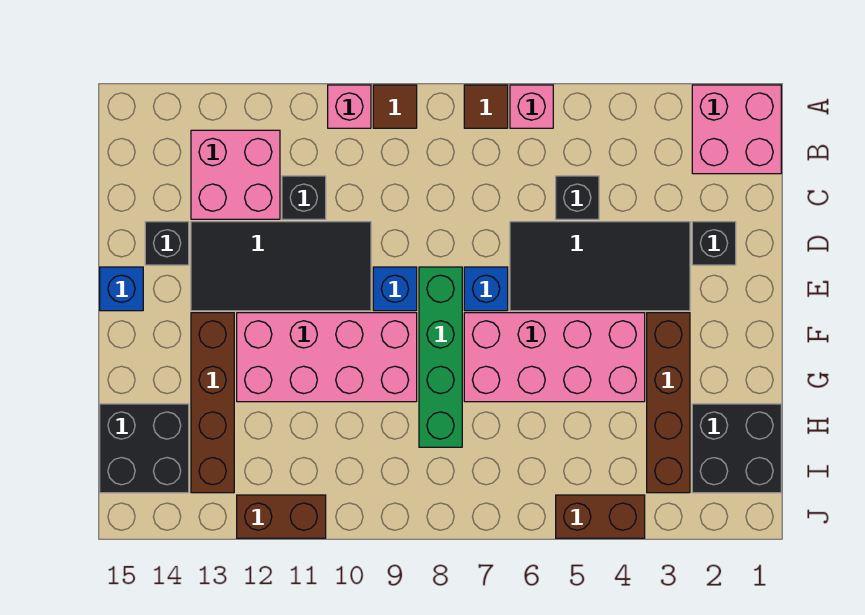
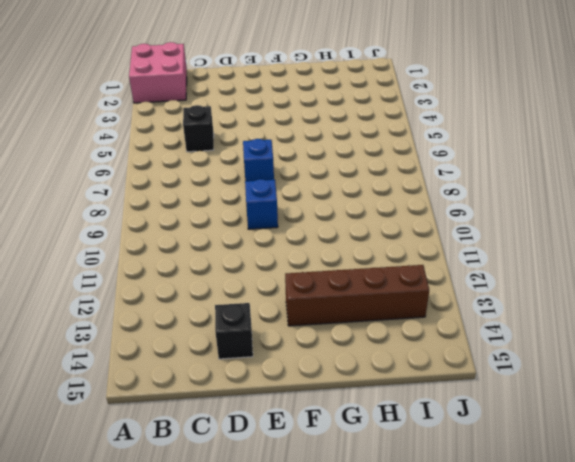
none -> pink 1x1 brick [510,85,553,128]
none -> brown 1x1 tile [464,85,508,128]
none -> brown 1x1 tile [373,85,417,128]

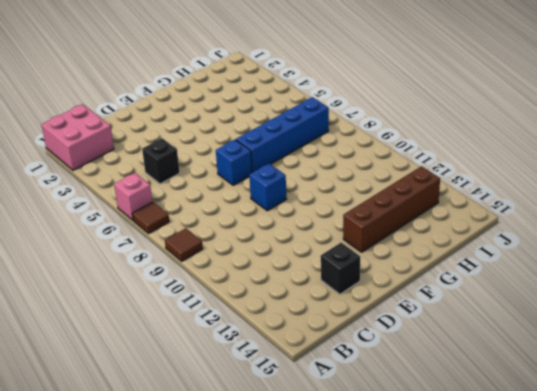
blue 1x4 brick [236,97,329,172] -> pink 2x4 brick [464,313,645,402]
none -> pink 1x1 brick [328,85,371,128]
none -> pink 2x2 brick [191,130,280,219]
none -> black 1x1 brick [282,176,326,219]

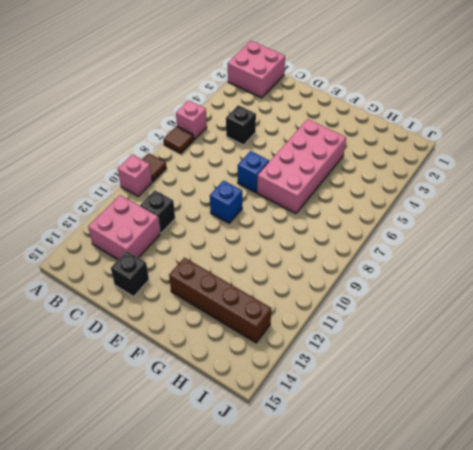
none -> black 1x1 brick [692,222,736,265]
none -> black 2x4 tile [510,222,690,311]
none -> black 2x4 tile [191,222,371,311]

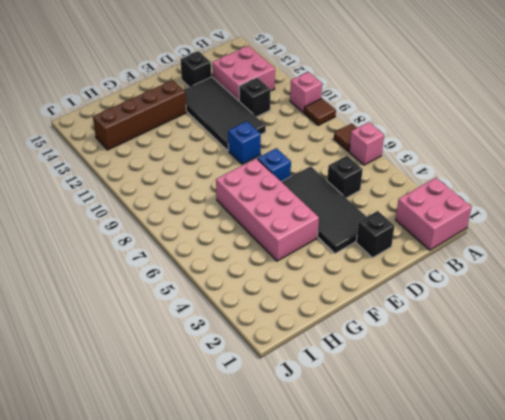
none -> green 1x4 brick [419,267,462,447]
none -> blue 1x1 brick [100,267,143,311]
none -> brown 1x4 brick [647,313,690,493]

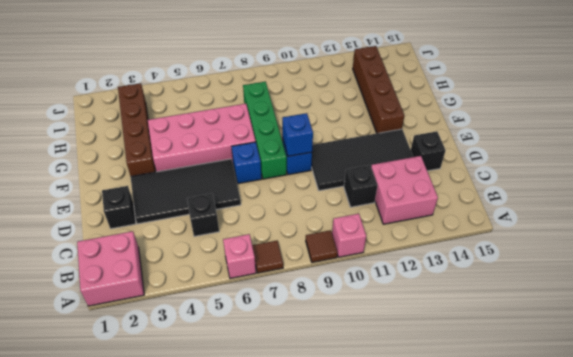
blue 1x1 brick [282,113,313,156] -> blue 1x1 brick moved to [100,267,143,311]
none -> pink 2x4 brick [237,313,417,402]
none -> black 2x2 brick [692,404,781,493]
none -> black 2x2 brick [100,404,189,493]

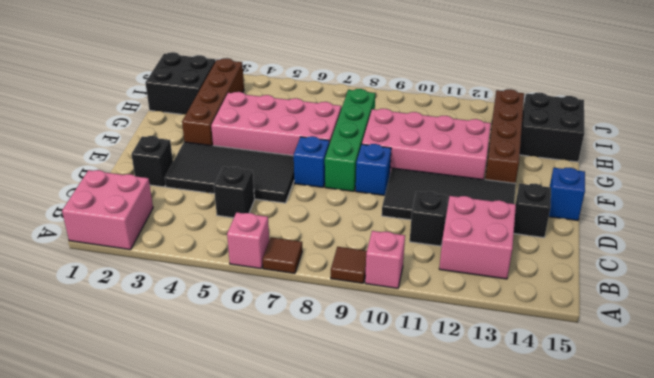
none -> brown 1x2 brick [556,495,645,538]
none -> brown 1x2 brick [237,495,326,538]

